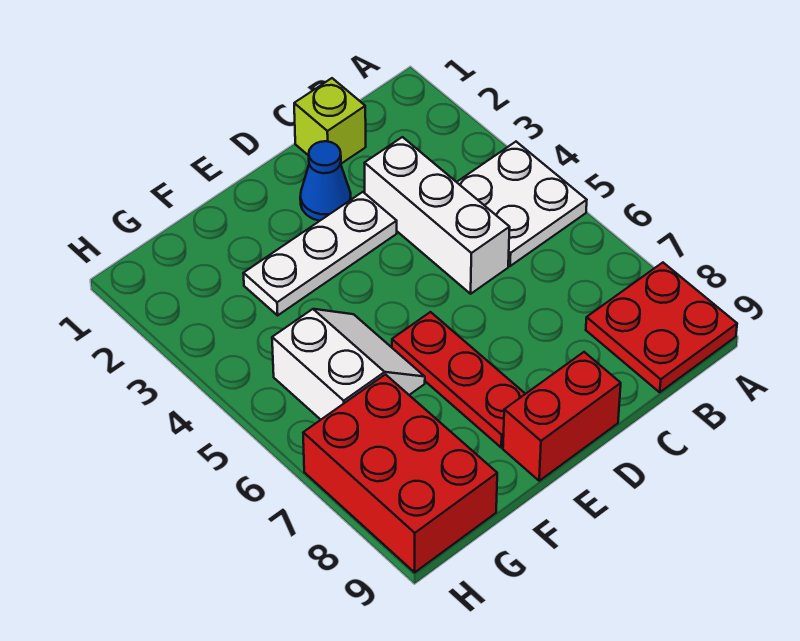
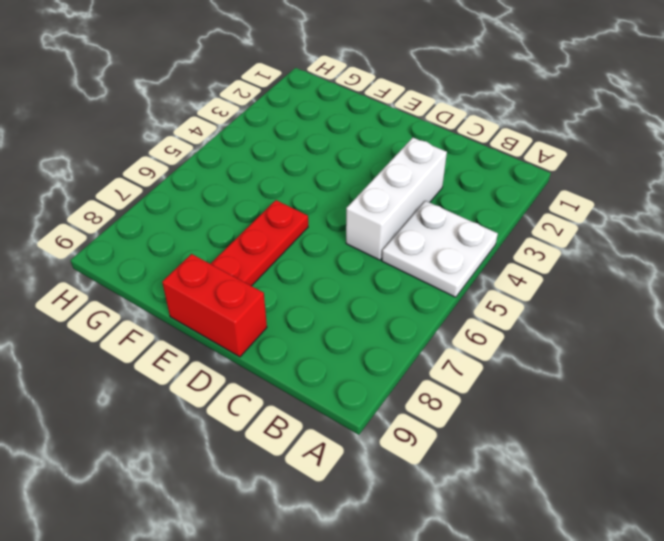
none -> red 2x2 plate [586,263,737,392]
none -> lime 1x1 brick [294,78,366,164]

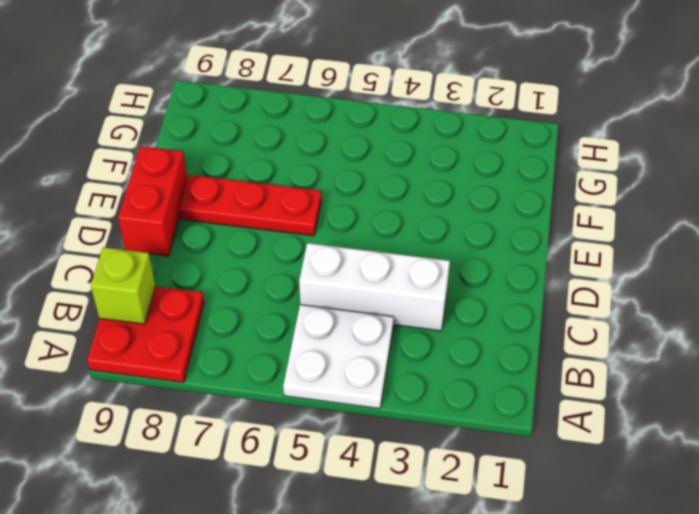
lime 1x1 brick [91,247,155,324] -> lime 1x1 brick moved to [294,78,366,164]
none -> blue 1x1 cone [300,141,351,221]
none -> white 1x3 plate [243,192,397,315]

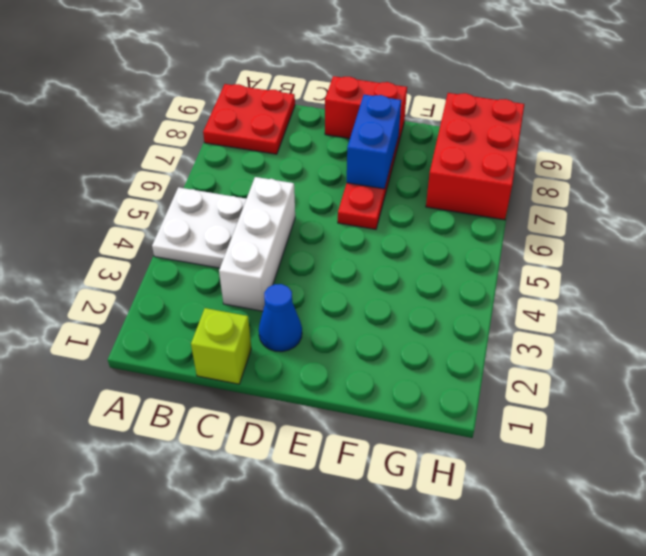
blue 1x2 brick [347,95,401,189] -> none
none -> white 1x3 plate [243,192,397,315]
none -> white 2x2 slope [272,309,425,420]

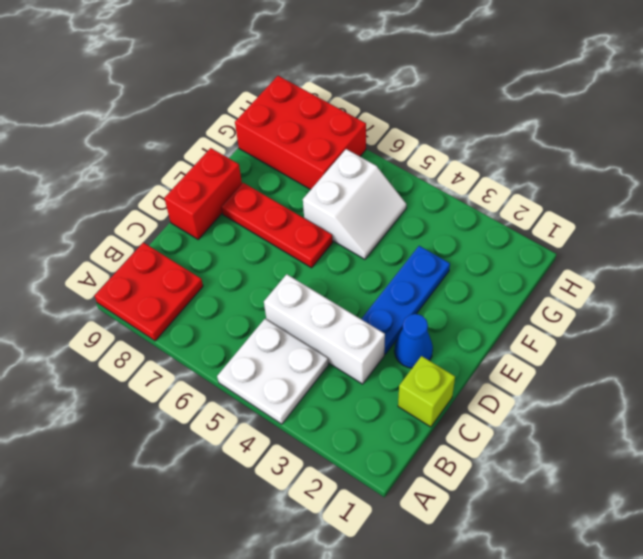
blue 1x3 plate [362,246,450,354] -> white 1x3 plate [243,192,397,315]
white 2x2 slope [303,149,406,259] -> white 2x2 slope turned to [272,309,425,420]

